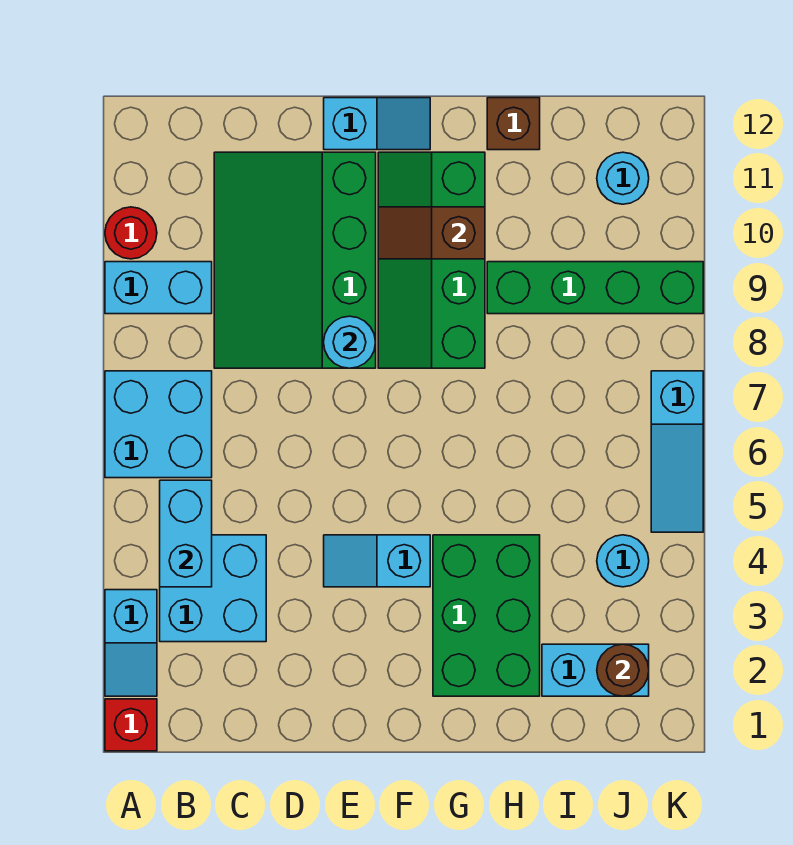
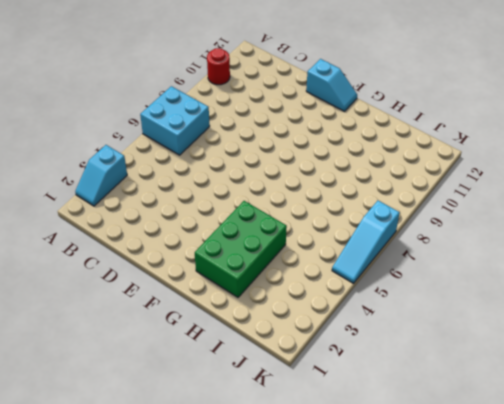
none -> red 1x1 brick [105,699,157,751]
none -> cyan 1x2 brick [105,262,212,314]
none -> cyan 2x2 brick [160,535,266,642]

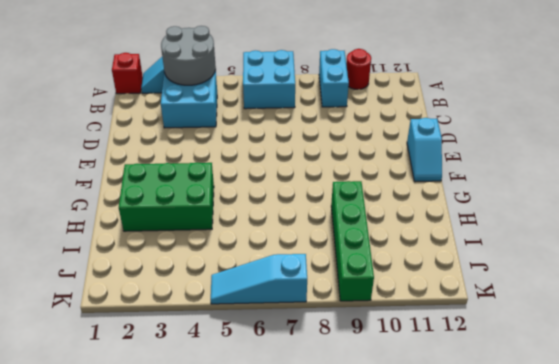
grey 2x2 round brick [161,26,216,85] -> cyan 1x2 brick [160,480,212,587]
none -> green 3x4 slope [214,152,376,368]
none -> cyan 1x2 slope [324,535,430,587]
none -> green 2x4 slope [378,152,485,368]

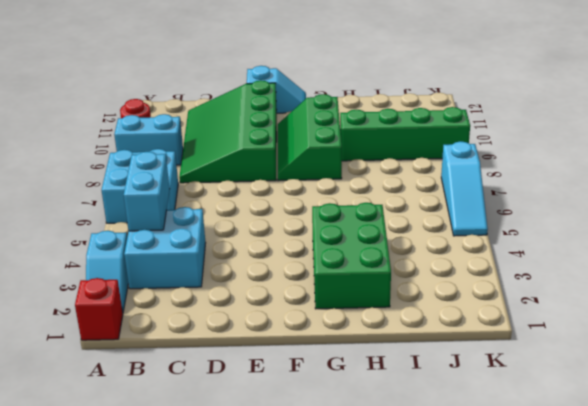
green 2x3 slope [278,94,342,181] -> green 2x4 slope [378,152,485,368]
none -> cyan 1x2 slope [324,535,430,587]
none -> brown 1x1 brick [487,98,540,150]
none -> cyan 1x2 brick [542,644,649,696]

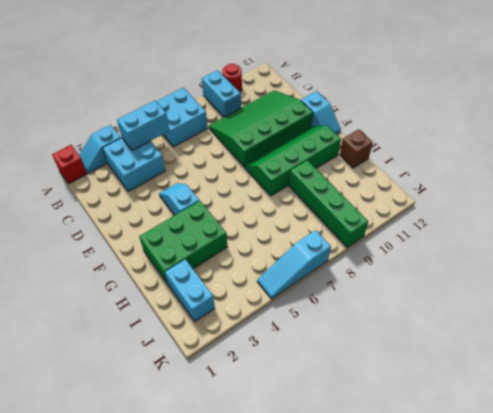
none -> cyan 1x1 round brick [597,535,649,587]
none -> cyan 1x1 round brick [597,152,649,204]
none -> cyan 1x1 round brick [324,316,376,368]

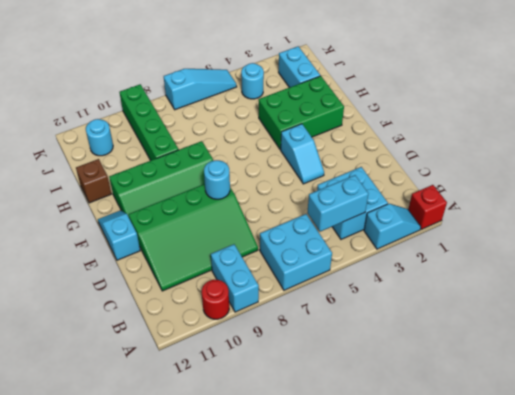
none -> brown 1x2 slope [378,207,485,259]
none -> brown 1x1 round brick [597,644,649,696]

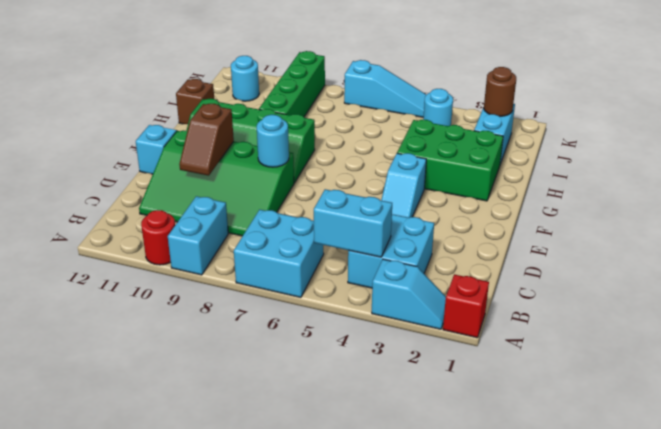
brown 1x2 slope [179,104,234,176] -> brown 1x2 slope moved to [378,207,485,259]

